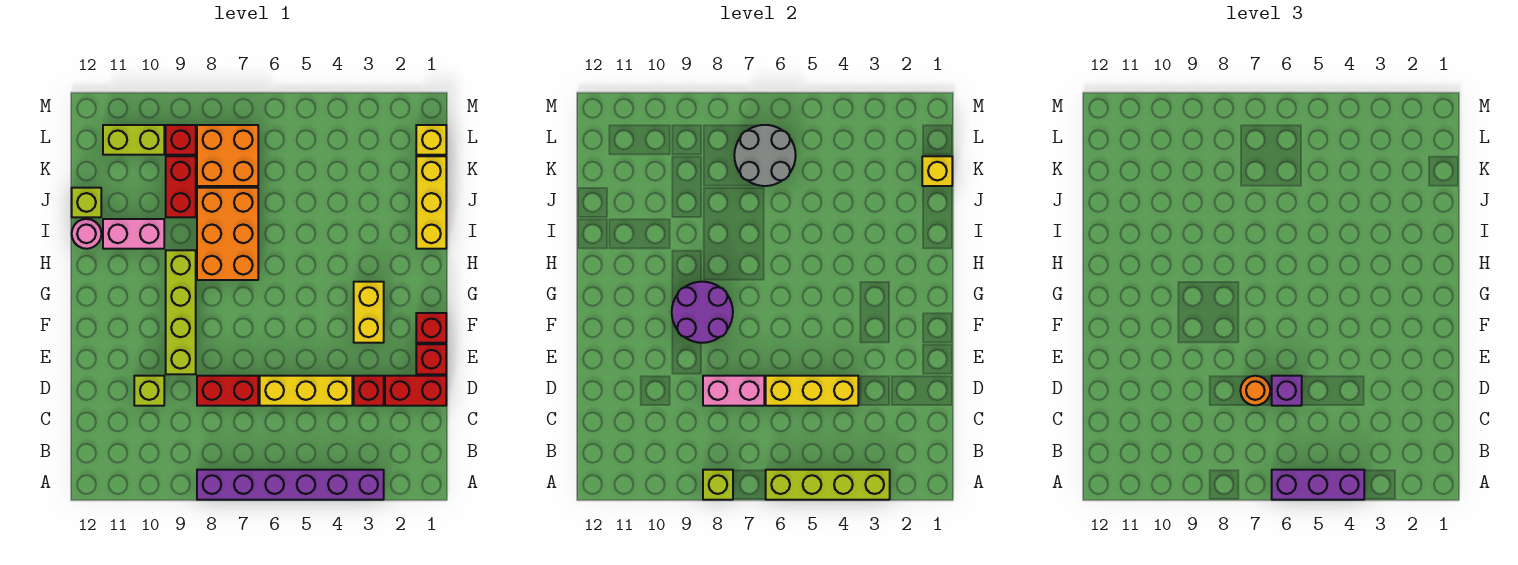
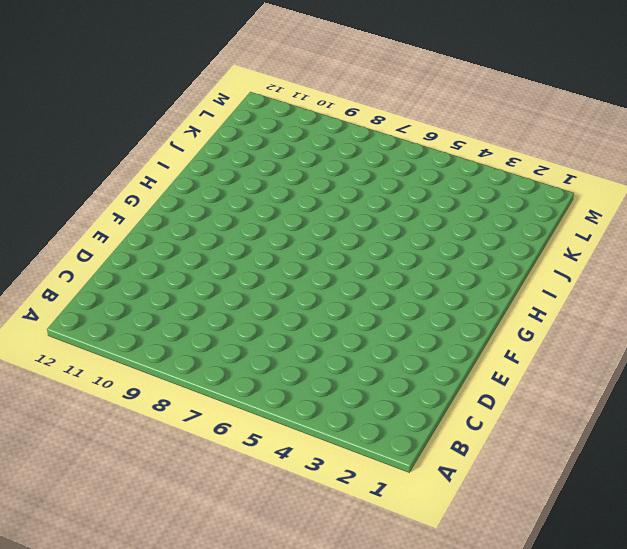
none -> purple 1x6 brick [197,470,384,500]
none -> red 1x2 brick [385,376,446,406]
none -> red 1x1 brick [354,376,384,406]
none -> yellow 1x3 brick [260,376,352,406]

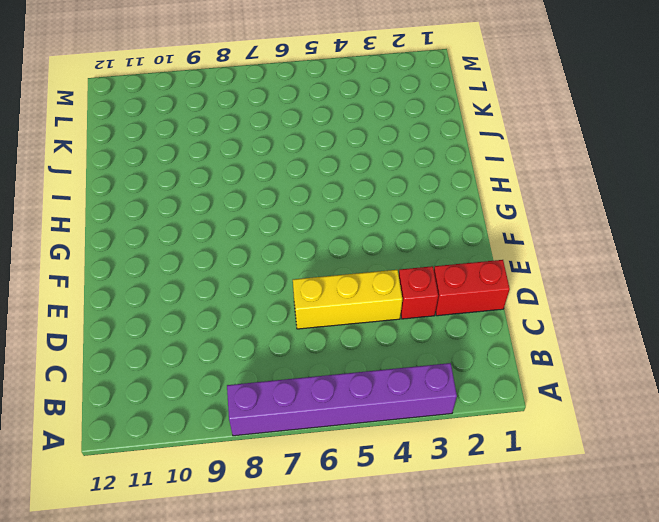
none -> red 1x2 brick [197,376,258,406]
none -> lime 1x1 brick [134,376,164,406]
none -> red 1x1 brick [416,344,446,374]
none -> lime 1x4 brick [166,250,196,374]

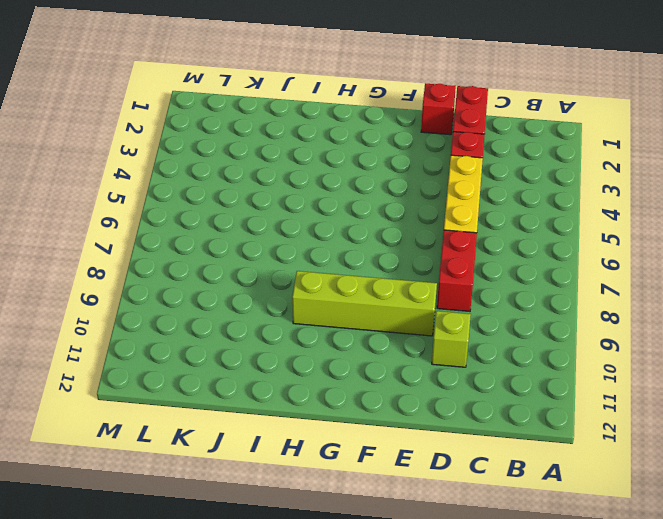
none -> purple 1x6 brick [197,470,384,500]
none -> red 1x1 brick [416,313,446,343]
none -> yellow 1x2 brick [354,282,384,343]
none -> orange 2x3 brick [197,188,258,280]

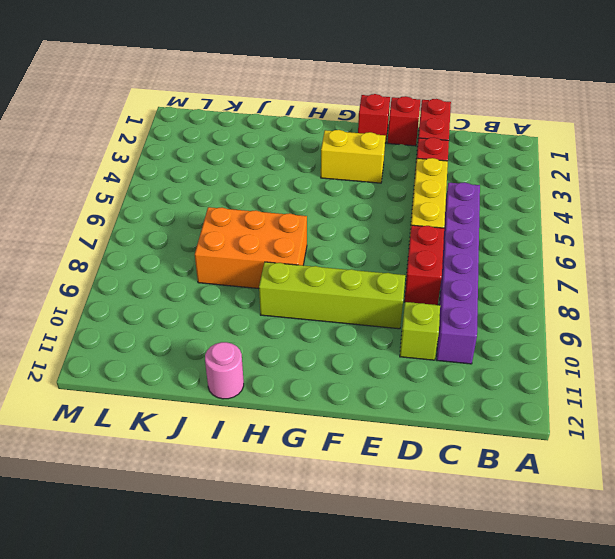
purple 1x6 brick [437,182,480,364] -> purple 1x6 brick moved to [197,470,384,500]
none -> yellow 1x3 brick [416,156,446,249]
none -> pink 1x2 brick [103,219,164,249]
none -> red 1x2 brick [166,156,196,217]
none -> lime 1x1 brick [72,188,101,217]

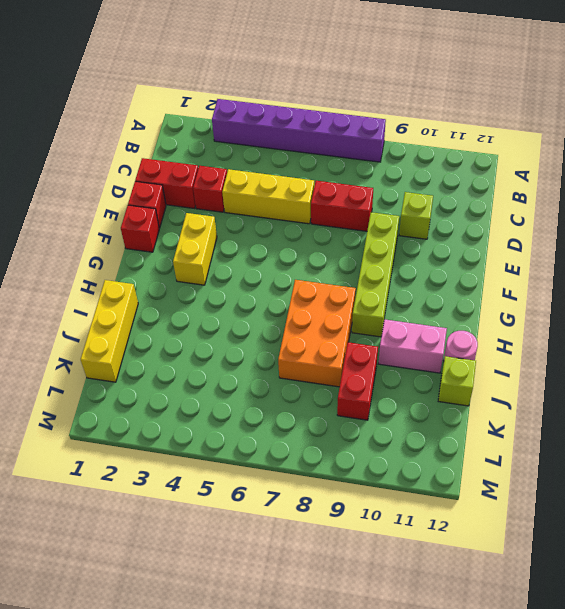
none -> orange 2x2 brick [197,125,258,186]
none -> yellow 1x1 brick [416,125,446,155]
none -> red 1x1 brick [166,125,196,155]
none -> lime 1x2 brick [103,125,164,155]

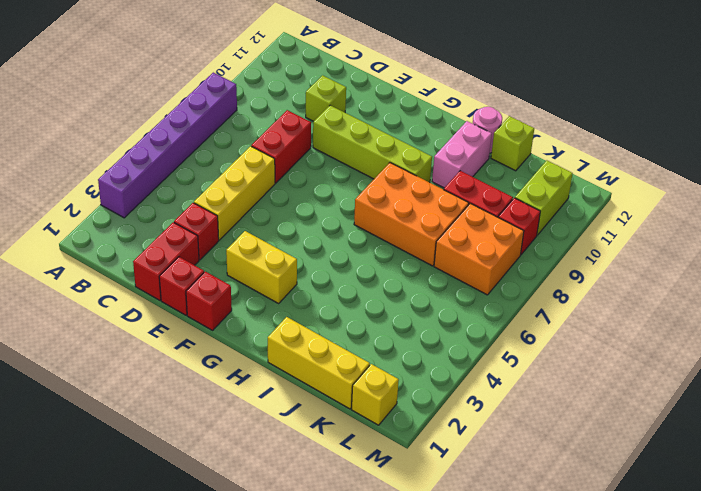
none -> lime 1x4 brick [766,470,890,500]
none -> lime 1x1 brick [703,470,733,500]
none -> yellow 1x3 brick [766,376,858,406]
none -> pink 1x2 brick [703,376,764,406]

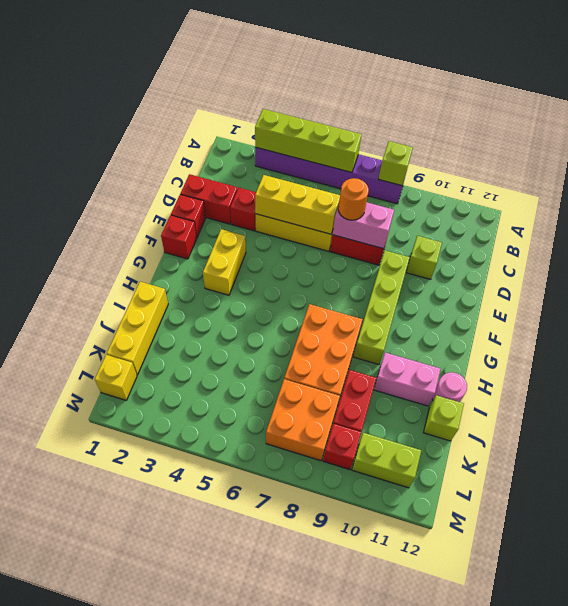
none -> purple 2x2 round brick [672,282,733,343]
none -> yellow 1x1 brick [922,156,952,186]
none -> grey 2x2 round brick [734,125,796,186]
none -> purple 1x3 brick [1272,470,1364,500]

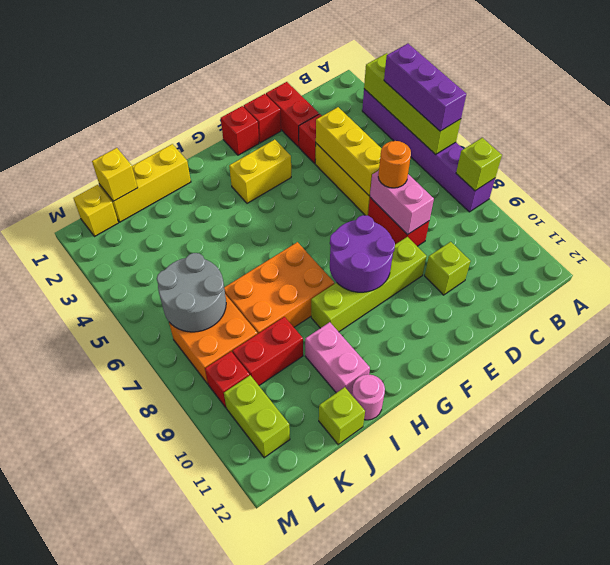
none -> purple 1x1 brick [1272,376,1302,406]

